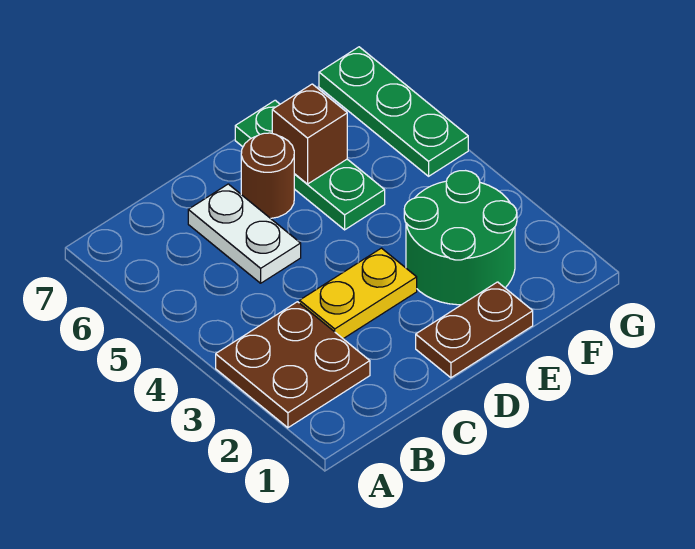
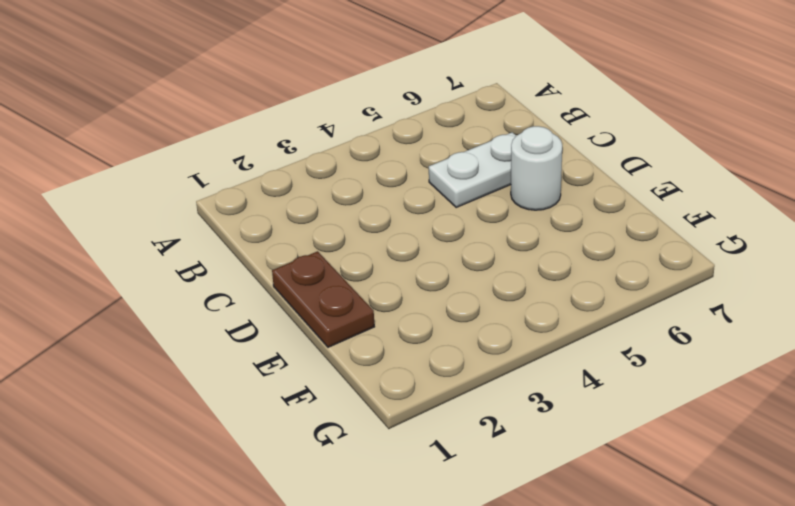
white 1x1 round brick [511,126,562,210] -> brown 1x1 round brick [241,133,294,218]
none -> brown 2x2 plate [216,302,370,428]
none -> yellow 1x2 plate [299,248,417,339]

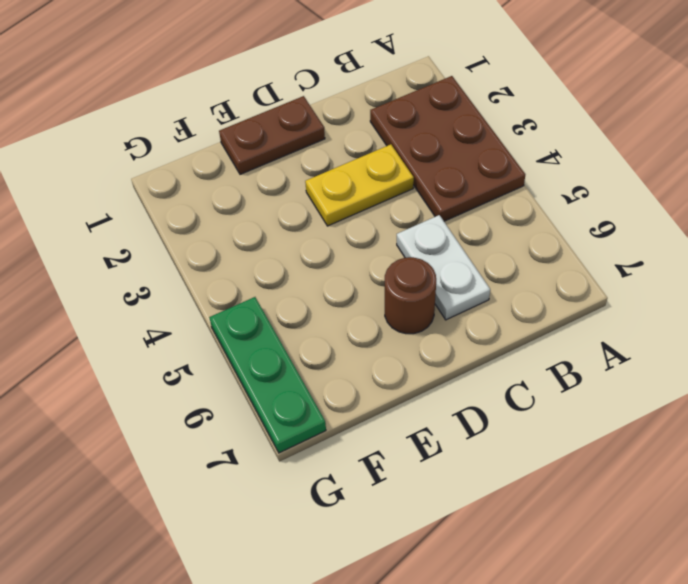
brown 2x3 plate [370,76,525,221] -> brown 2x2 plate [216,302,370,428]
none -> green 2x2 round brick [404,171,517,305]
none -> green 1x3 plate [235,100,385,230]

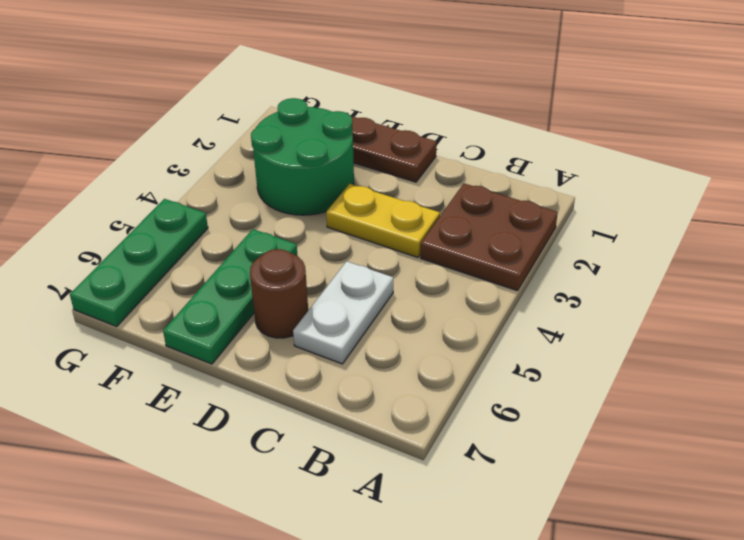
none -> brown 1x1 brick [272,84,347,184]

